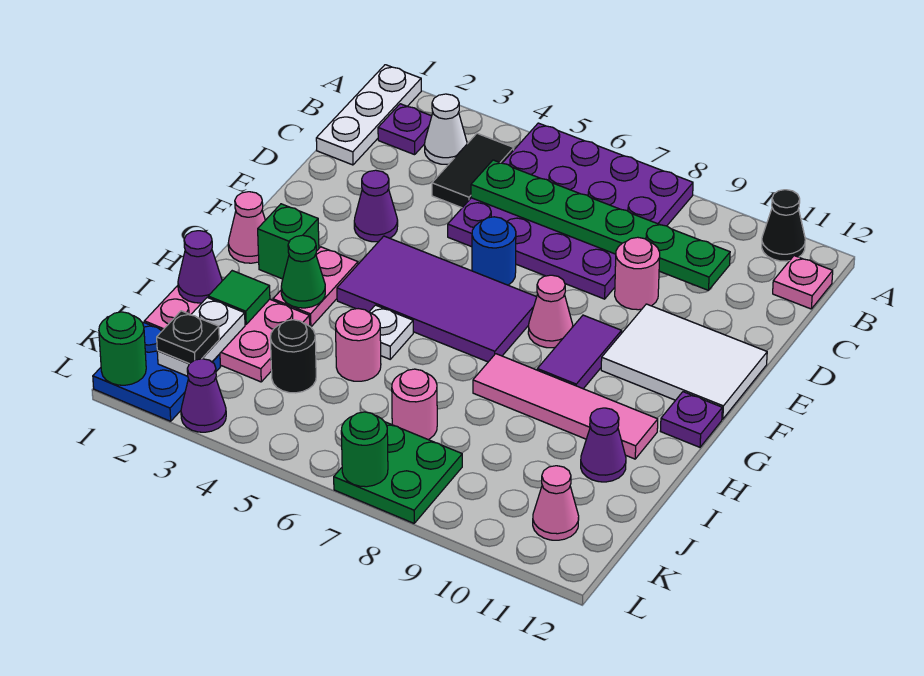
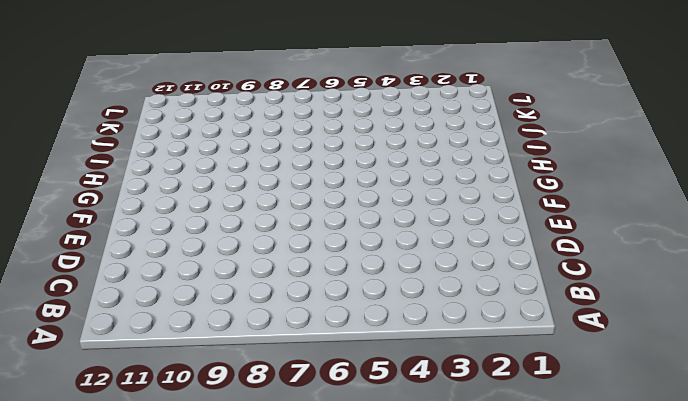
none -> white 1x3 plate [316,65,421,165]
none -> purple 4x4 plate [448,123,693,299]
none -> black 1x1 cone [762,190,805,261]
none -> purple 1x1 plate [378,104,432,155]

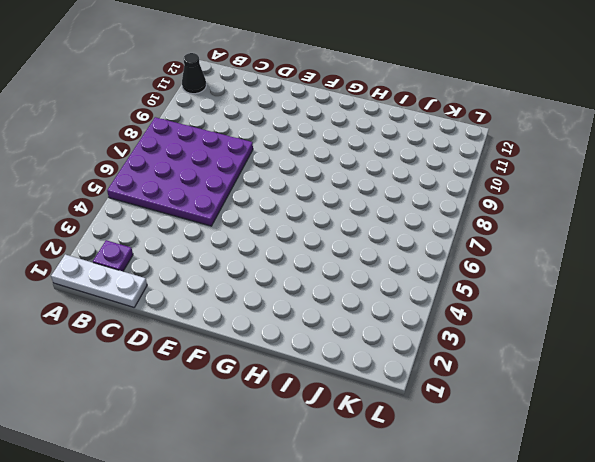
none -> white 1x1 cone [425,94,467,165]
none -> black 1x2 tile [432,133,514,208]
none -> pink 1x1 plate [773,256,833,309]
none -> pink 1x1 round brick [615,237,660,310]

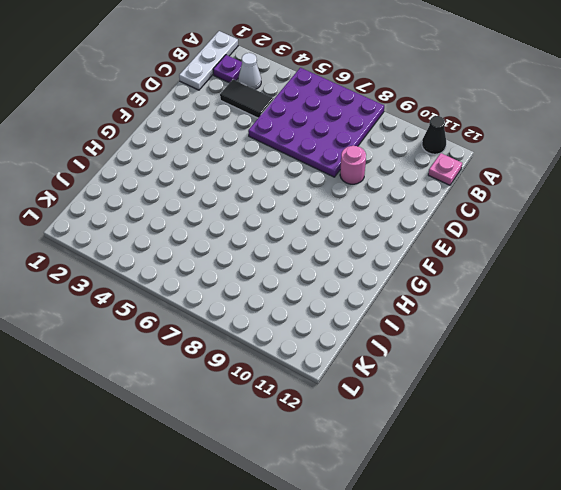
black 1x2 tile [220,79,274,118] -> black 1x2 tile turned to [432,133,514,208]
none -> purple 1x1 cone [354,170,398,242]
none -> blue 1x1 round brick [472,217,516,285]
none -> white 2x3 tile [601,304,767,419]
none -> purple 2x4 tile [337,236,537,362]

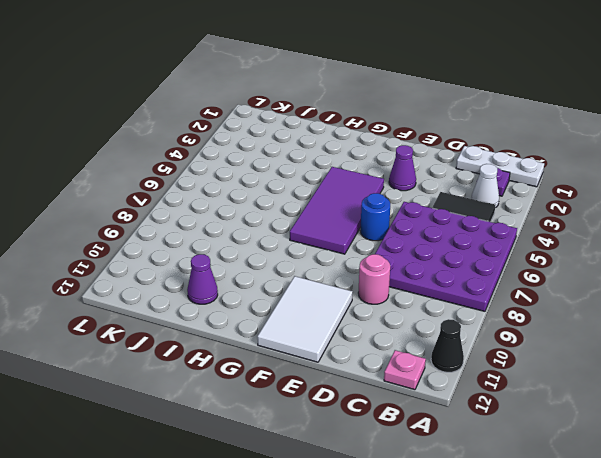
none -> pink 1x1 cone [528,275,573,348]
none -> purple 1x2 tile [537,315,622,389]
none -> pink 1x1 cone [228,192,265,263]
none -> green 1x1 brick [258,204,319,279]

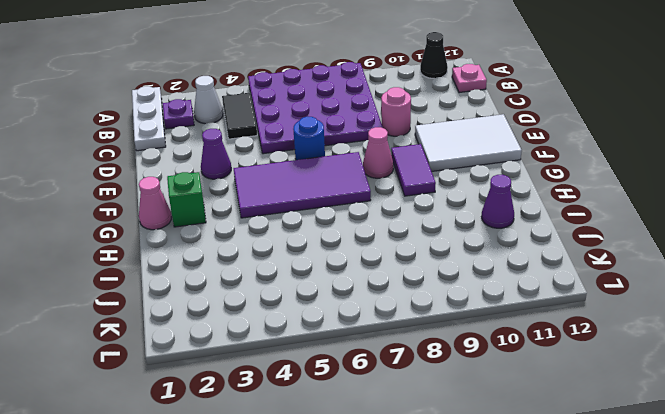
none -> pink 1x2 plate [273,247,358,327]
none -> purple 1x1 plate [661,392,722,447]
none -> white 1x1 plate [370,305,413,359]
none -> pink 1x4 tile [473,354,658,459]

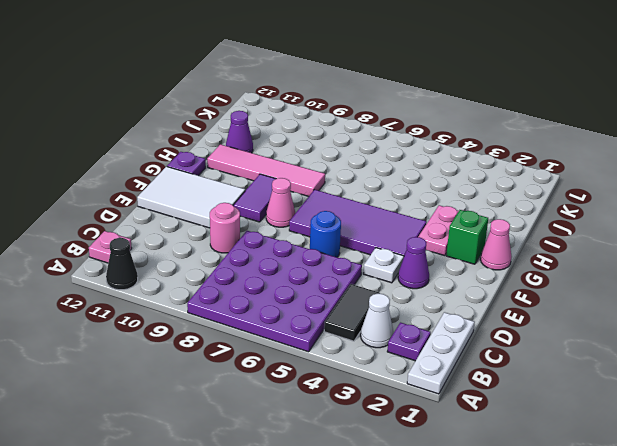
white 1x1 plate [363,248,404,283] -> white 1x1 plate moved to [370,305,413,359]
none -> pink 2x3 plate [144,280,310,382]
none -> pink 1x1 round brick [336,309,381,381]
none -> black 1x1 round brick [270,320,316,393]
none -> pink 1x1 round brick [392,369,437,440]

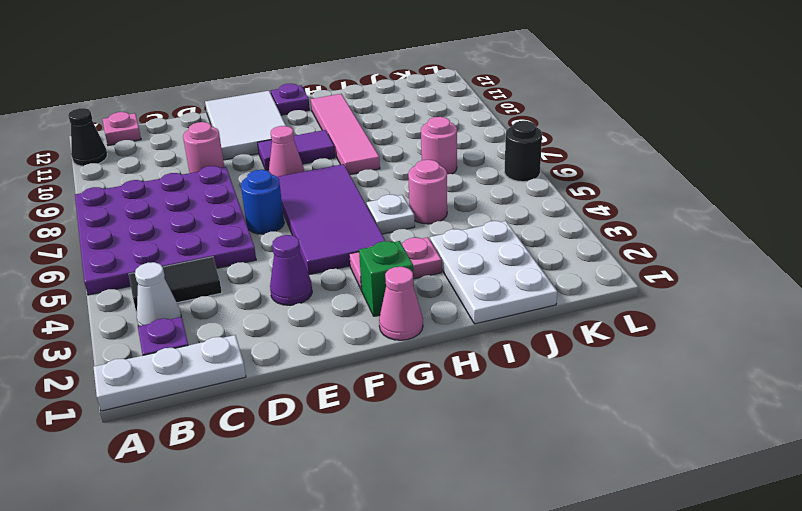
white 2x3 plate [430,221,557,324] -> pink 2x3 plate [144,280,310,382]
black 1x1 round brick [504,121,542,182] -> black 1x1 round brick moved to [270,320,316,393]
none -> purple 1x1 cone [581,408,626,482]
none -> blue 2x2 plate [93,322,221,421]
none -> green 2x2 plate [334,422,462,523]
none -> pink 1x1 cone [533,466,579,540]

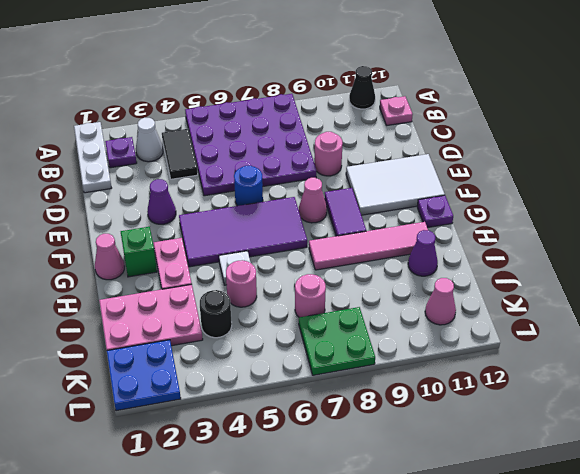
none -> purple 1x1 cone [181,359,226,432]
none -> green 1x6 plate [471,160,730,290]
none -> green 1x1 cone [281,235,325,308]
none -> purple 1x1 cone [178,231,222,303]

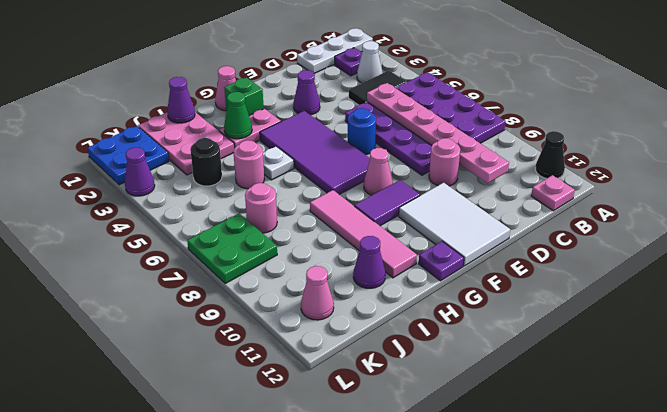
pink 1x6 plate [367,83,509,183] -> green 1x6 plate [471,160,730,290]
none -> green 1x1 tile [208,271,270,324]
none -> white 1x2 plate [157,298,245,376]
none -> green 1x1 round brick [99,312,146,385]
none -> green 1x1 round brick [341,412,388,487]

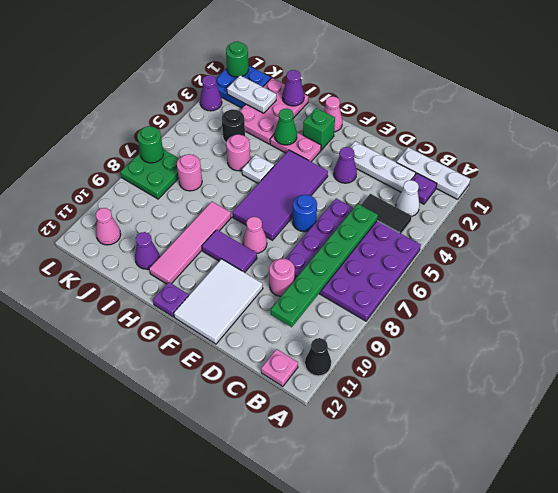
white 1x3 plate [350,141,416,192] -> none
none -> green 1x1 tile [208,271,270,324]
none -> black 1x1 plate [157,311,219,364]

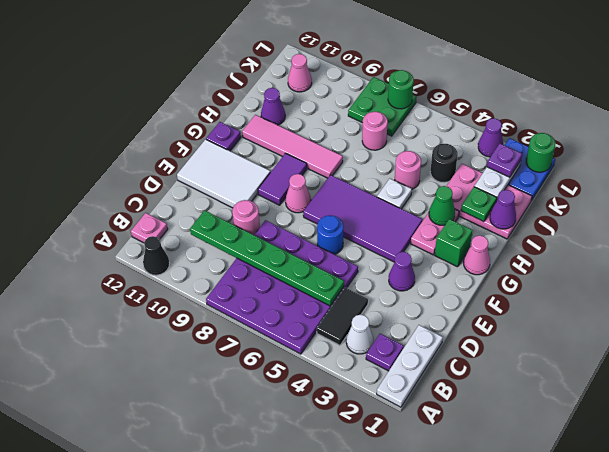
green 1x1 plate [461,187,497,222] -> green 1x1 tile [208,271,270,324]
purple 1x1 plate [487,143,522,177] -> black 1x1 plate [157,311,219,364]

